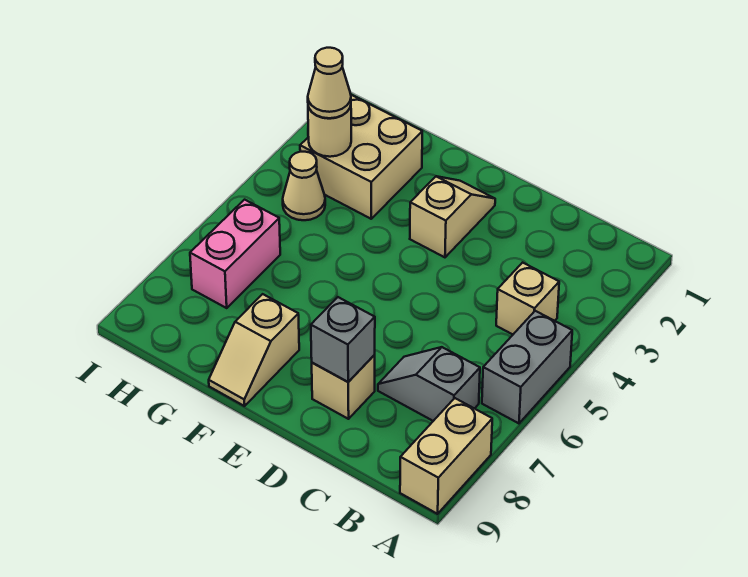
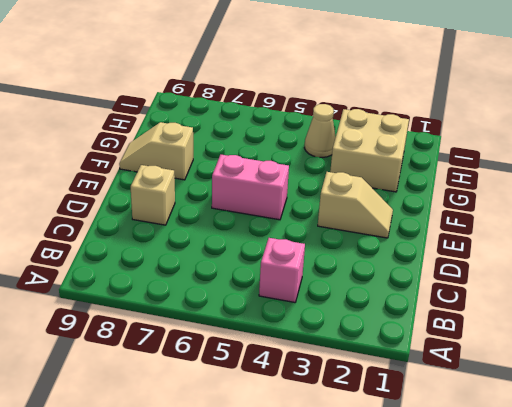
pink 1x1 brick [259,238,305,302] -> tan 1x1 brick [496,263,559,334]
pink 1x2 brick [212,155,289,220] -> pink 1x2 brick moved to [190,200,280,308]
none -> grey 1x2 brick [482,311,572,423]
none -> tan 1x2 brick [400,398,492,514]
none -> grey 1x2 slope [378,347,480,421]

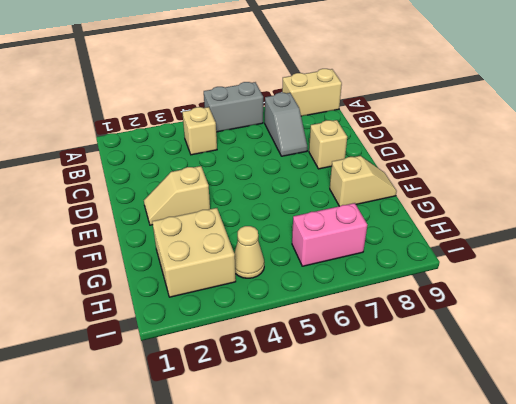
none -> grey 1x1 brick [311,297,375,382]
none -> tan 1x1 round brick [308,106,351,157]
none -> tan 1x1 cone [308,48,351,118]

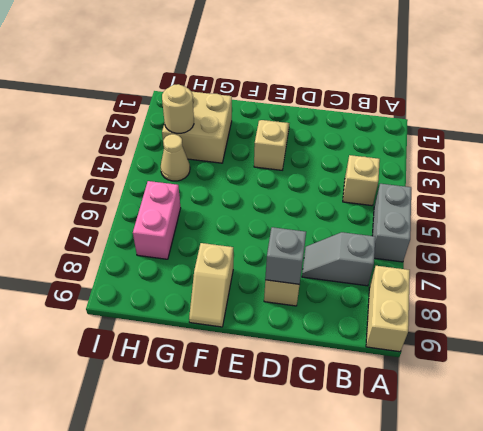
none -> tan 1x1 cone [308,48,351,118]

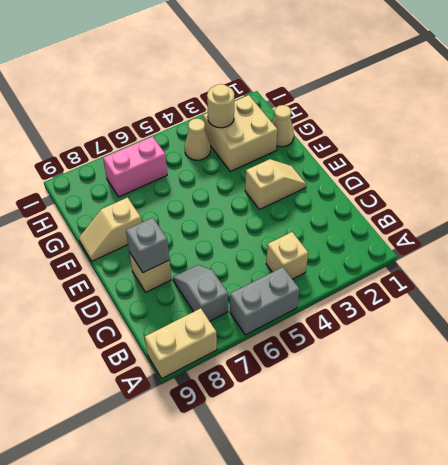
tan 1x1 cone [272,105,294,147] -> tan 1x1 cone moved to [308,48,351,118]

